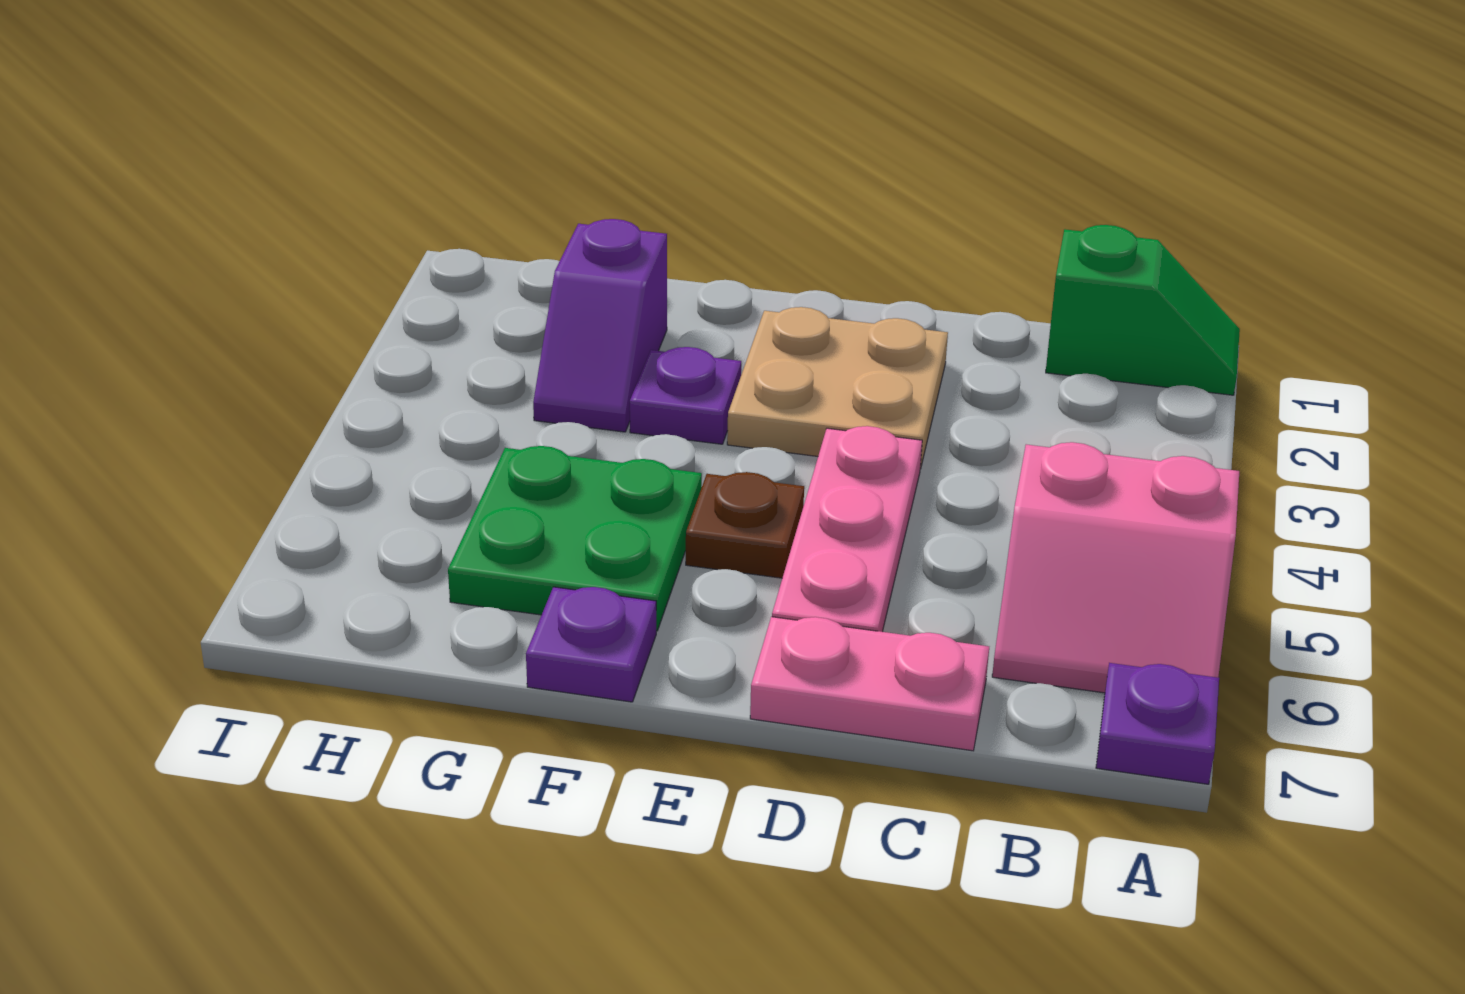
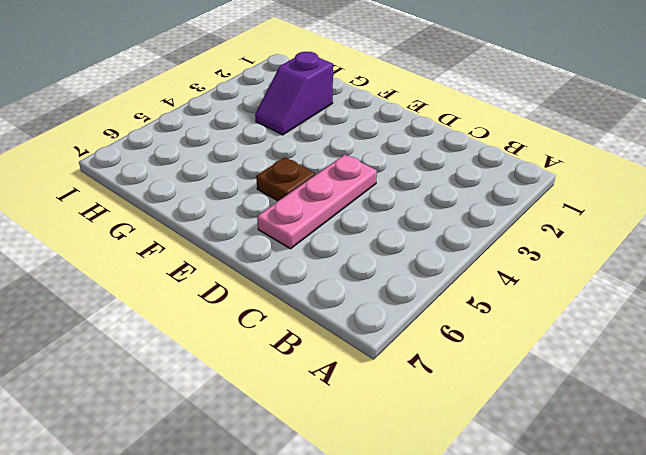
none -> green 1x2 slope [1046,225,1240,395]
none -> pink 2x2 slope [992,442,1239,693]

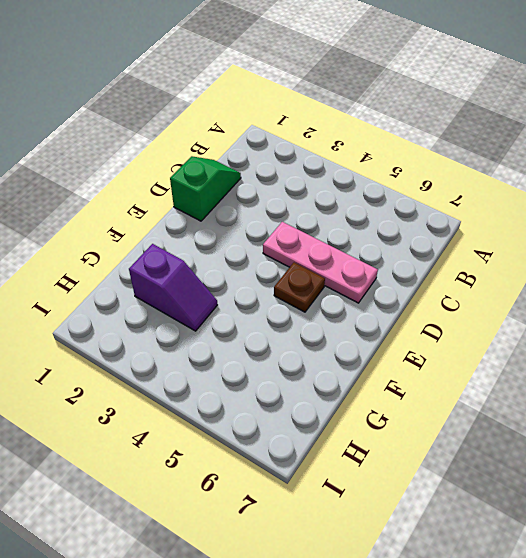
green 1x2 slope [170,156,241,221] -> green 1x2 slope moved to [1046,225,1240,395]
none -> pink 2x2 slope [992,442,1239,693]
none -> purple 1x1 plate [1096,663,1219,784]

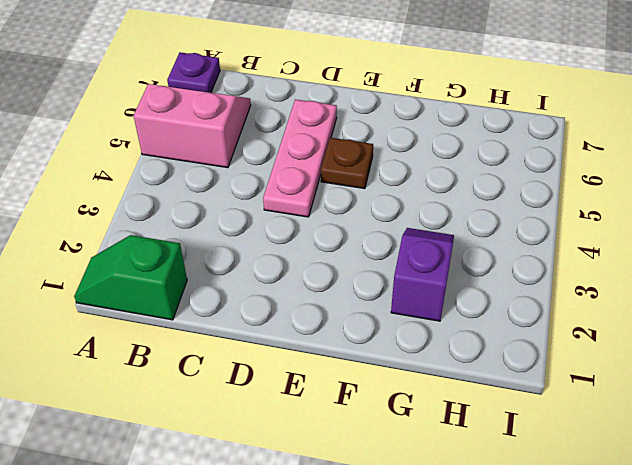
none -> pink 1x2 plate [750,617,989,751]
none -> tan 2x2 plate [727,307,948,469]

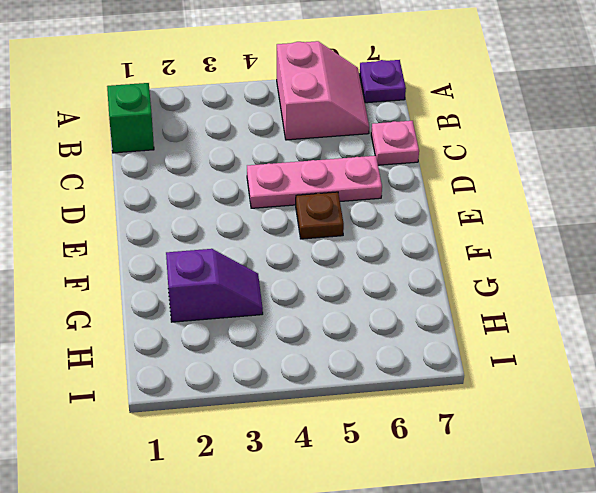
pink 1x1 plate [371,121,419,165] -> pink 1x2 plate [750,617,989,751]
none -> tan 2x2 plate [727,307,948,469]
none -> purple 1x1 plate [630,347,741,444]

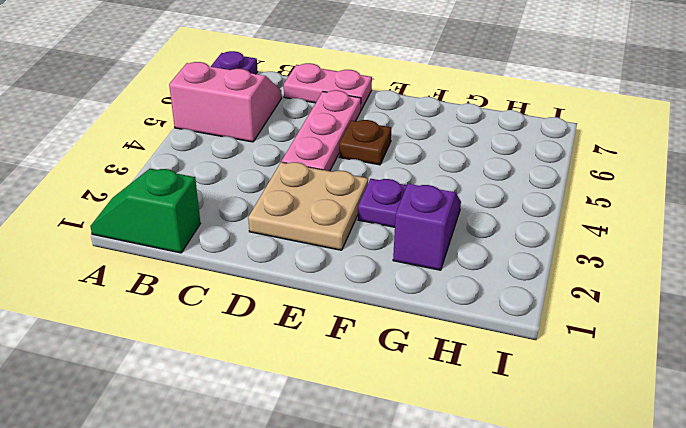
none -> green 2x2 plate [448,446,702,631]
none -> purple 1x1 plate [526,587,656,702]

